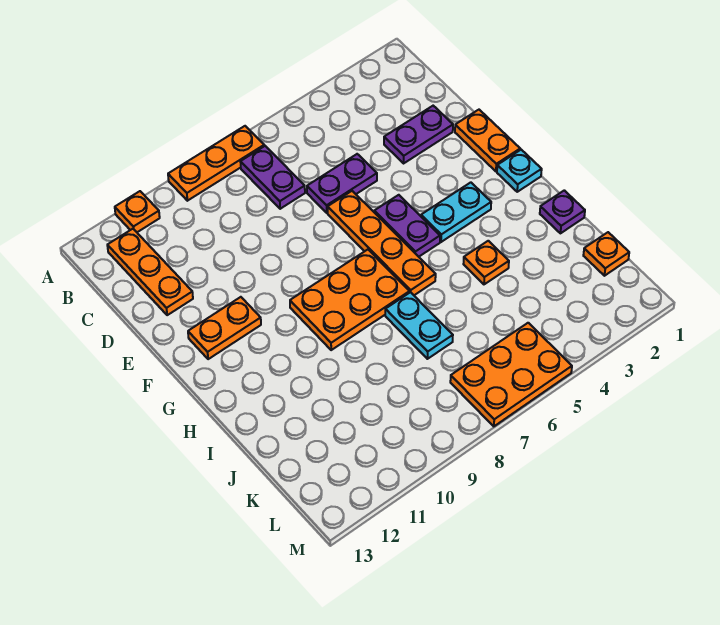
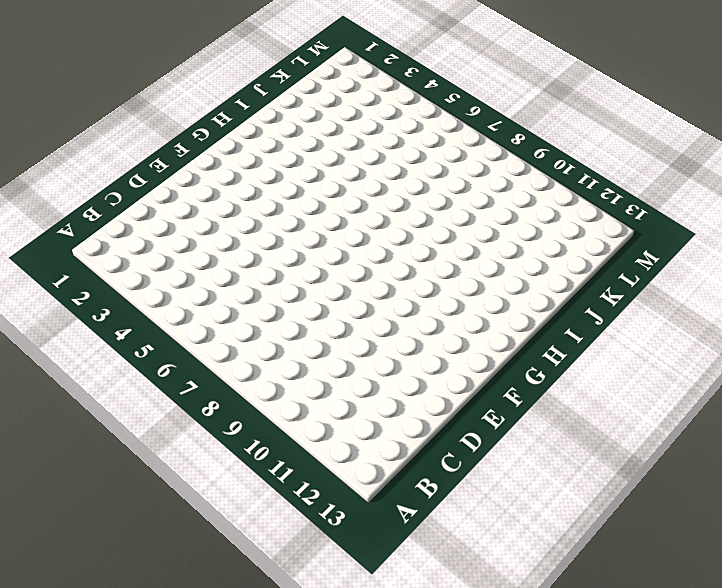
none -> orange 1x3 plate [168,126,264,201]
none -> orange 1x1 plate [115,191,160,232]
none -> purple 1x2 plate [241,146,305,209]

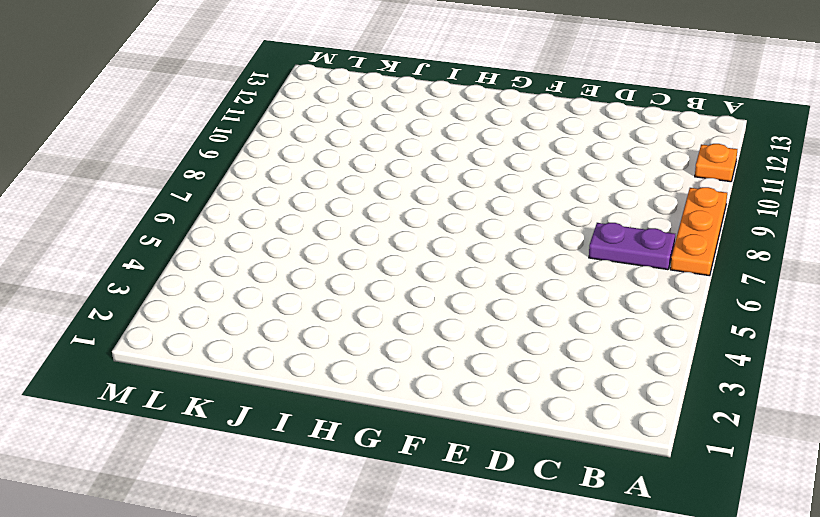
none -> orange 1x3 plate [107,229,193,315]
none -> purple 1x2 plate [384,106,453,163]
none -> purple 1x2 plate [307,154,377,213]

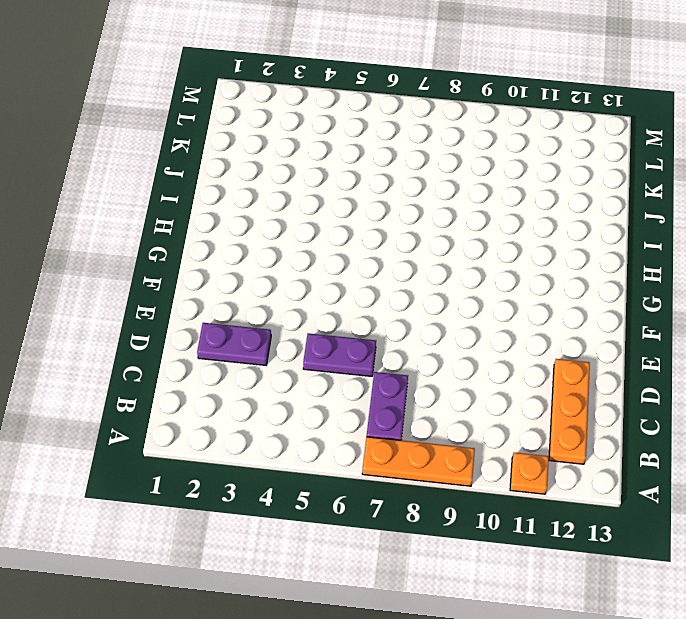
none -> orange 1x2 plate [455,110,520,171]
none -> orange 1x4 plate [328,191,436,295]
none -> purple 1x2 plate [374,195,440,257]

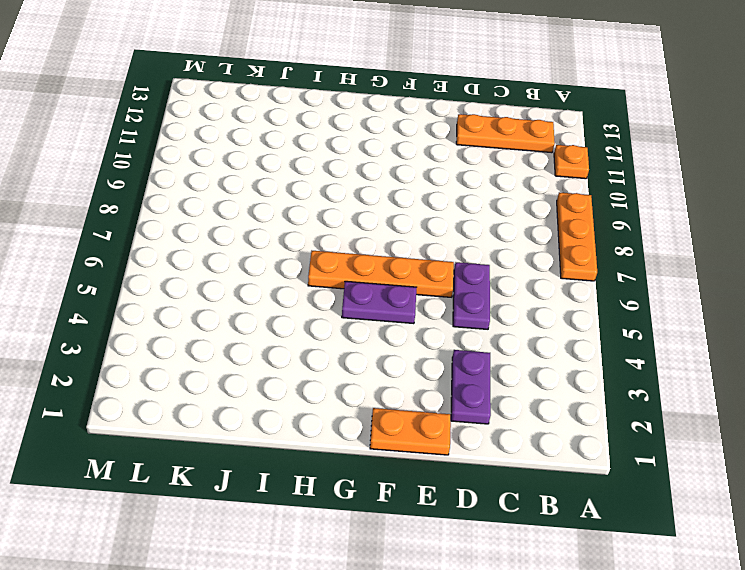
none -> purple 1x2 plate [241,146,305,209]
none -> orange 1x2 plate [188,297,261,359]
none -> cyan 1x1 plate [497,150,542,192]

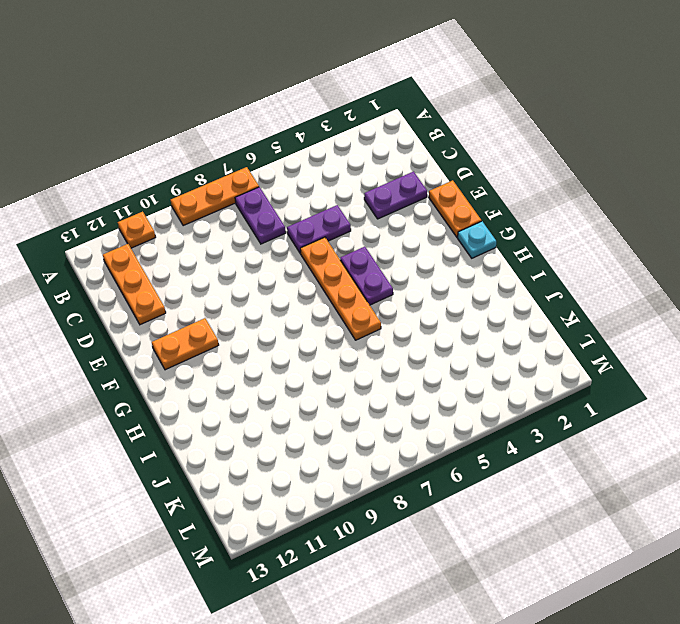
none -> cyan 1x2 plate [421,182,491,242]
none -> orange 2x3 plate [290,250,409,350]
none -> purple 1x1 plate [540,190,585,233]

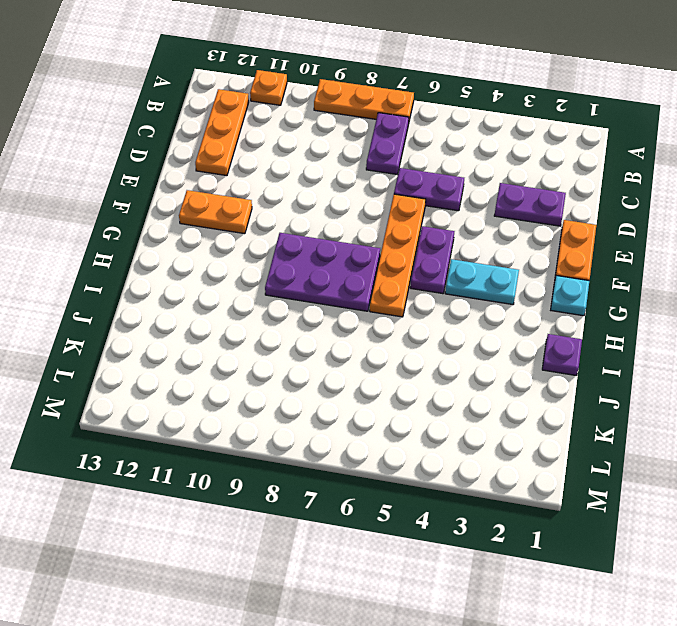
purple 2x3 plate [265,233,380,311] -> orange 2x3 plate [290,250,409,350]
none -> orange 1x1 plate [464,241,509,284]
none -> cyan 1x2 plate [385,292,453,359]
none -> orange 1x1 plate [583,232,629,276]

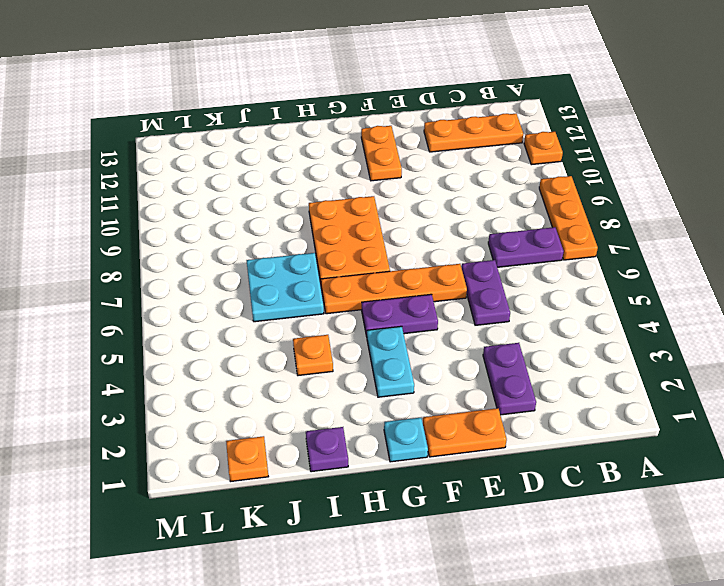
cyan 2x2 plate [246,253,324,322] -> cyan 1x2 plate [385,292,453,359]
none -> orange 2x3 plate [450,323,572,426]

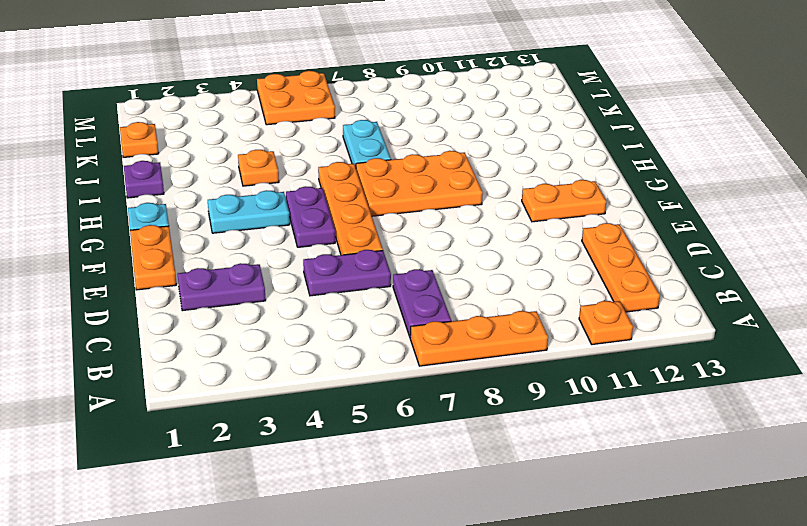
orange 2x2 plate [257,71,335,125] -> orange 2x3 plate [450,323,572,426]

